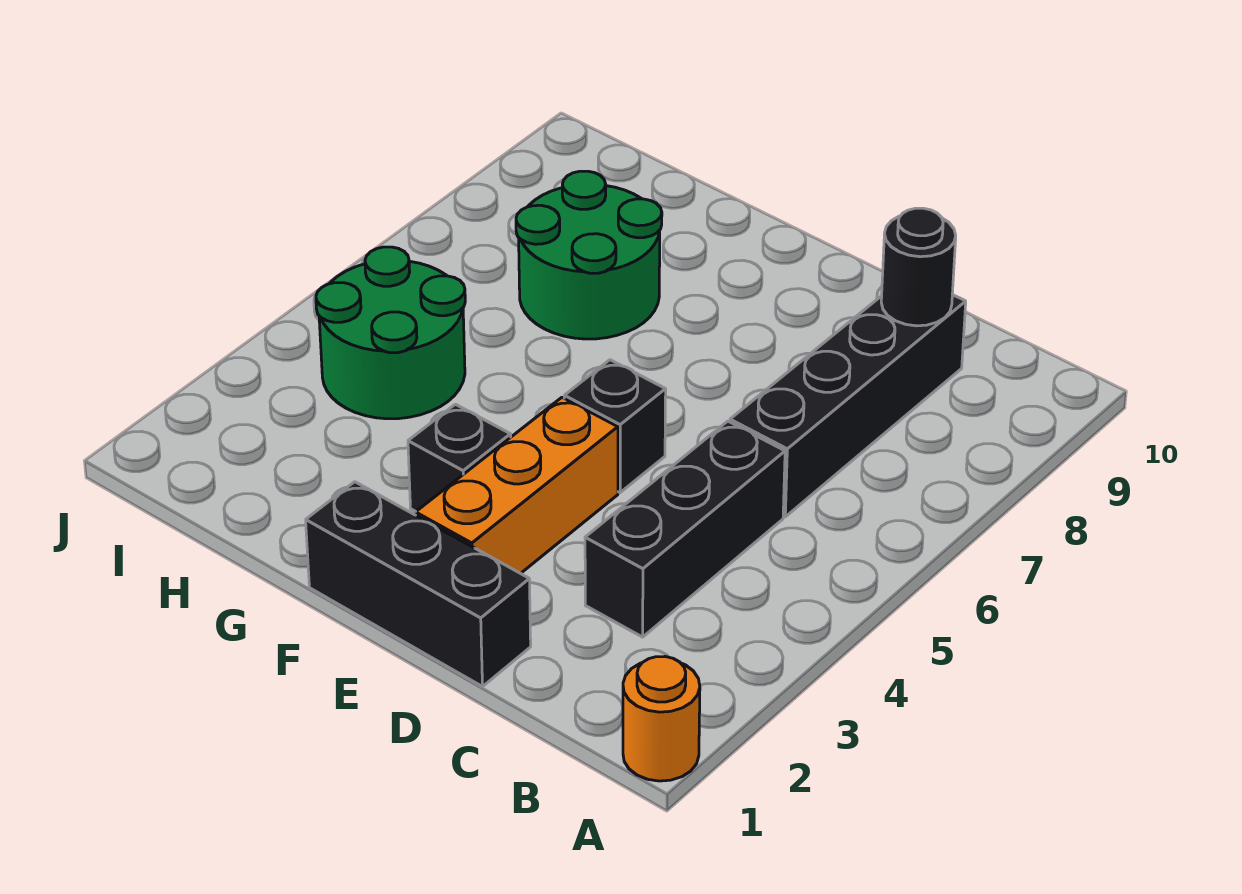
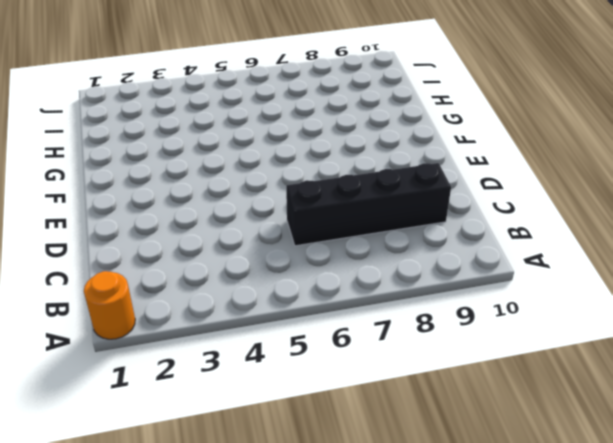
none -> black 1x3 brick [585,421,785,637]
none -> black 1x3 brick [306,482,531,687]

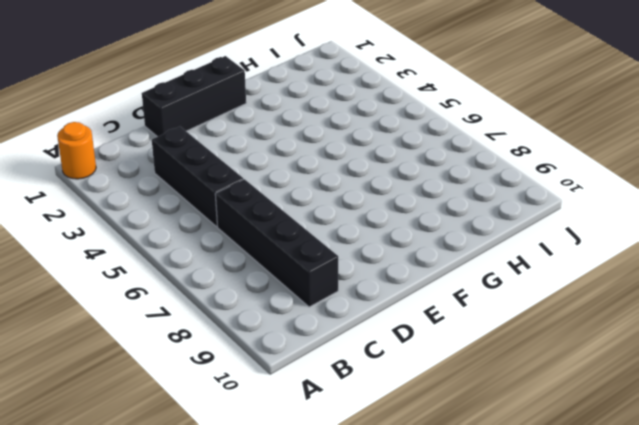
none -> orange 1x3 brick [416,397,618,573]
none -> black 1x1 brick [564,360,666,492]

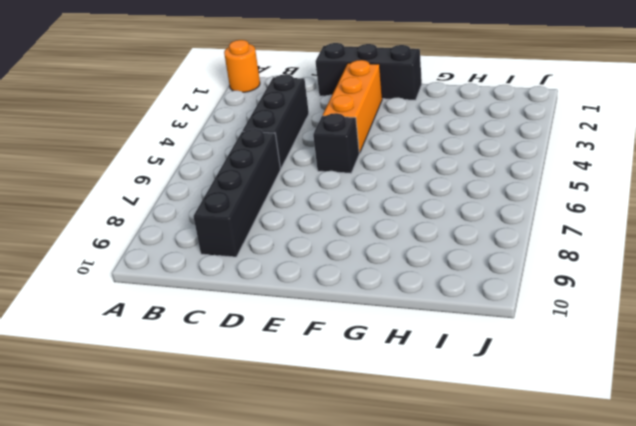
none -> black 1x1 brick [408,404,511,511]
none -> green 2x2 round brick [516,171,662,339]

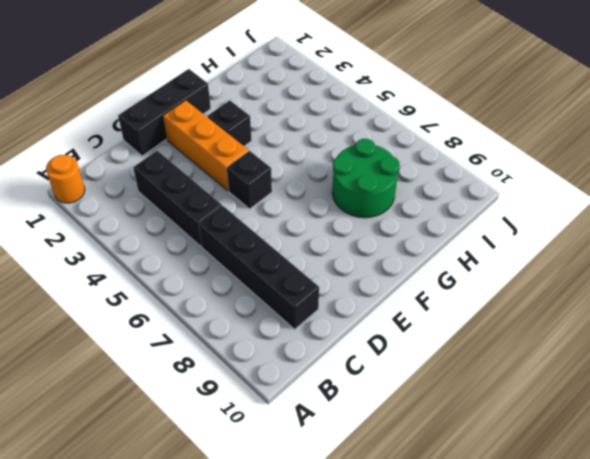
none -> green 2x2 round brick [316,247,465,419]
none -> black 1x1 round brick [881,208,956,326]

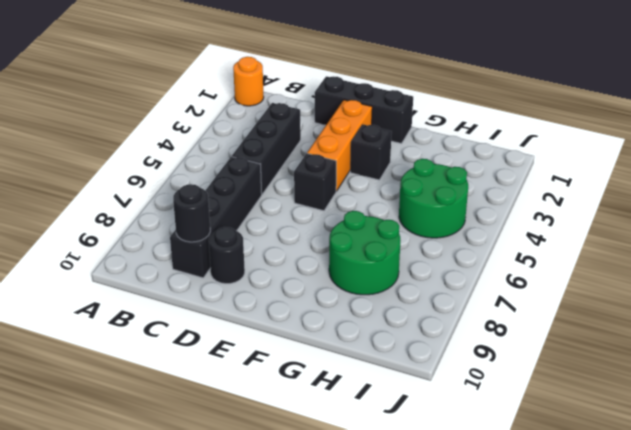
black 1x1 round brick [209,227,245,284] -> none

